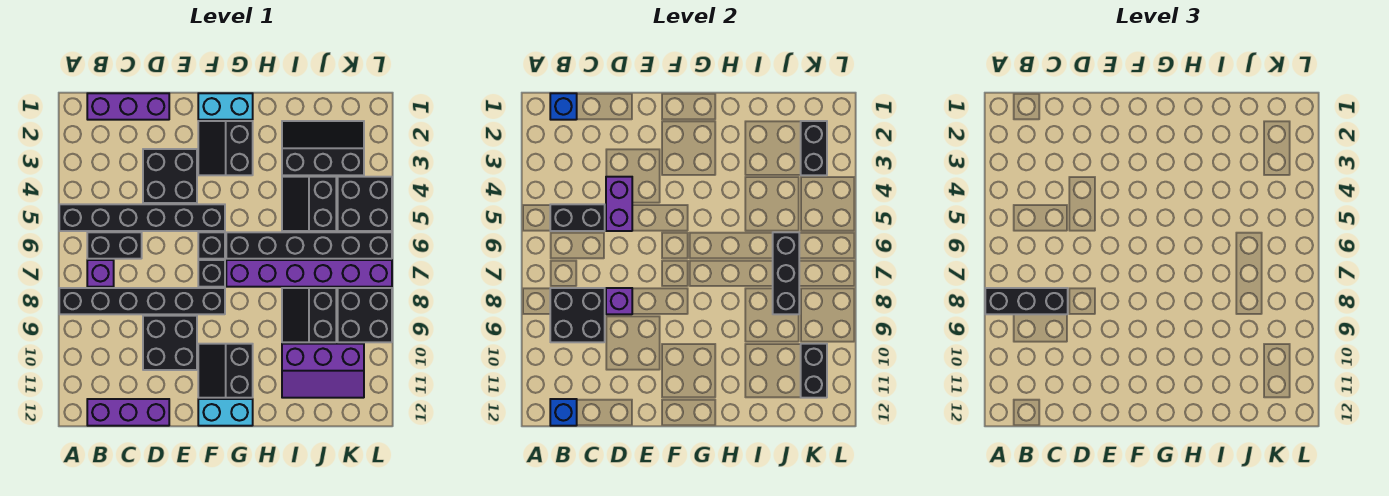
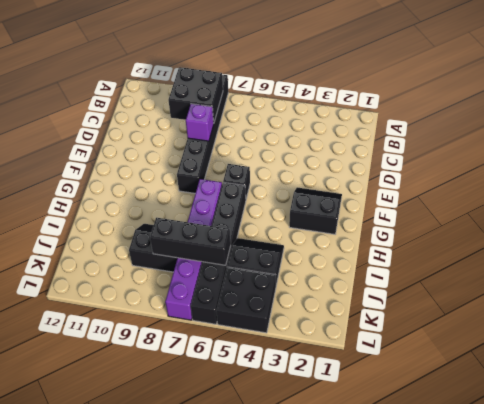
none -> black 1x6 brick [59,204,225,231]
none -> purple 1x3 brick [87,93,169,120]
none -> black 1x2 brick [87,232,142,259]
none -> purple 1x1 brick [87,260,114,287]

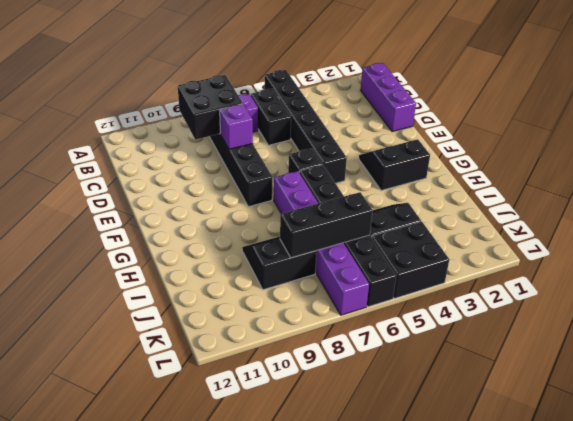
none -> purple 1x3 brick [87,399,169,426]
none -> black 2x2 brick [143,149,197,203]
none -> black 2x2 brick [143,316,197,370]
none -> cyan 1x2 brick [198,93,253,120]

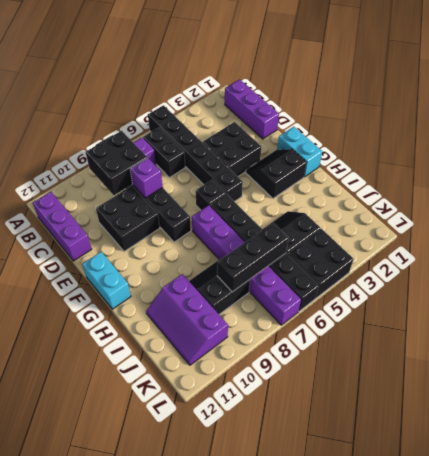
none -> black 1x1 brick [198,260,225,287]
none -> black 2x2 slope [198,344,253,398]
none -> black 2x3 slope [282,121,364,175]
none -> black 2x2 brick [338,288,392,342]

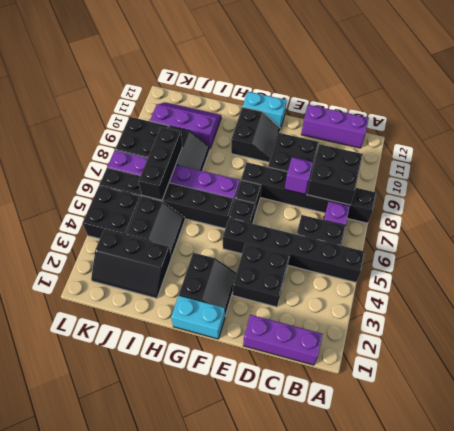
none -> blue 1x1 brick [550,93,577,120]
none -> black 1x2 brick [550,204,605,231]
none -> blue 1x1 brick [550,399,577,426]
none -> purple 1x2 brick [606,177,632,231]

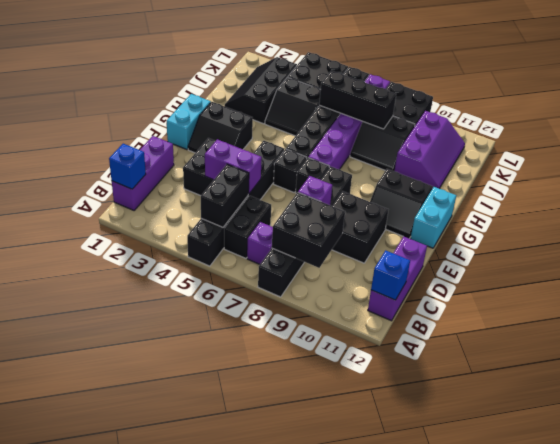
none -> black 1x2 brick [801,121,827,175]
none -> black 1x2 brick [801,344,827,398]
none -> black 1x3 brick [985,288,1068,314]

